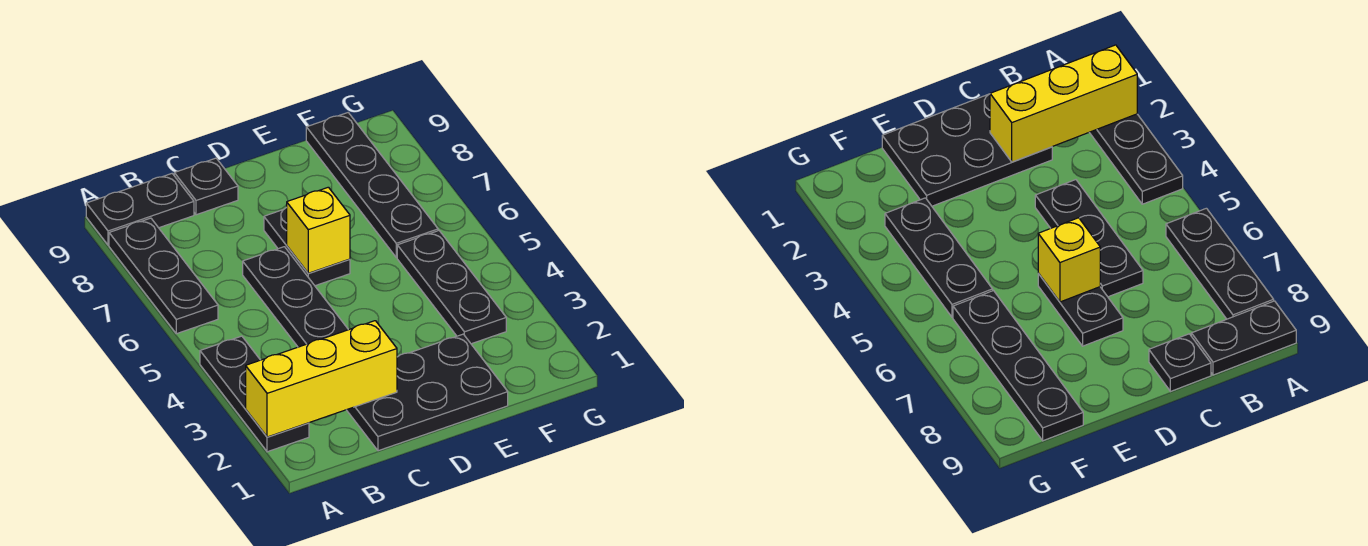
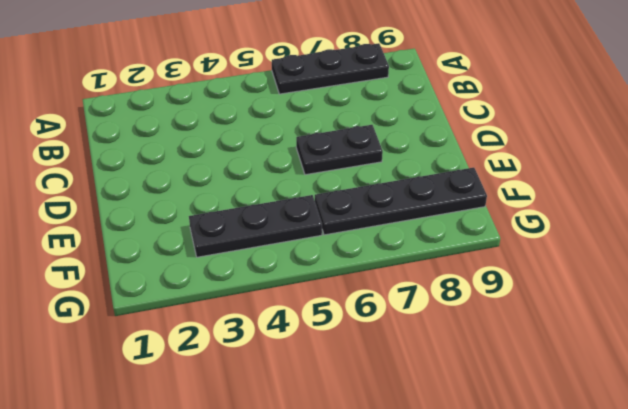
none -> black 1x3 plate [200,336,309,452]
none -> black 1x2 plate [86,174,194,245]

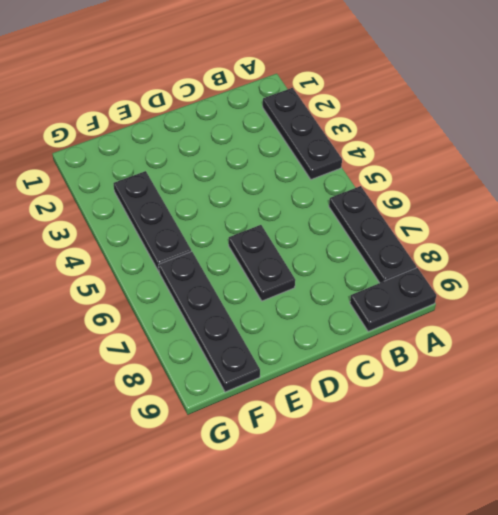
none -> black 2x3 plate [347,334,508,451]
none -> black 1x3 plate [243,247,348,347]

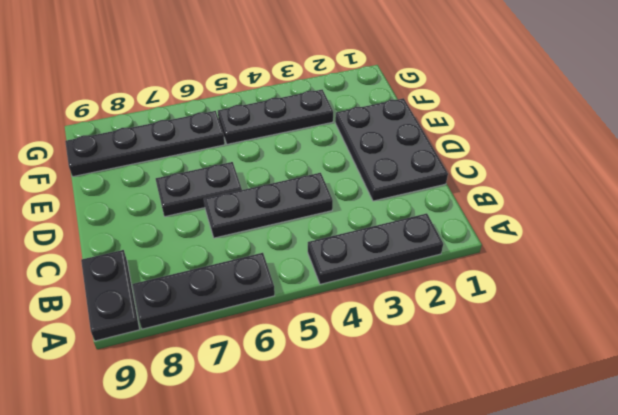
none -> black 1x1 plate [174,158,238,215]
none -> yellow 1x3 brick [246,321,397,437]

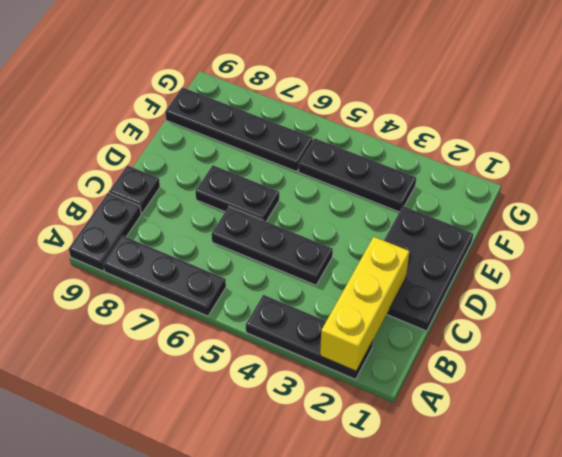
none -> yellow 1x1 brick [287,187,350,273]

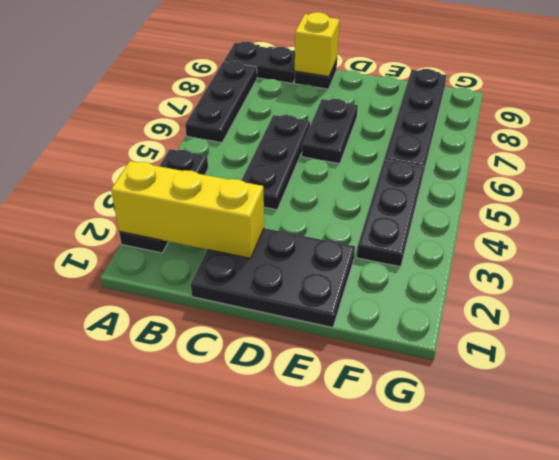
yellow 1x1 brick [295,12,339,76] -> yellow 1x1 brick moved to [287,187,350,273]

